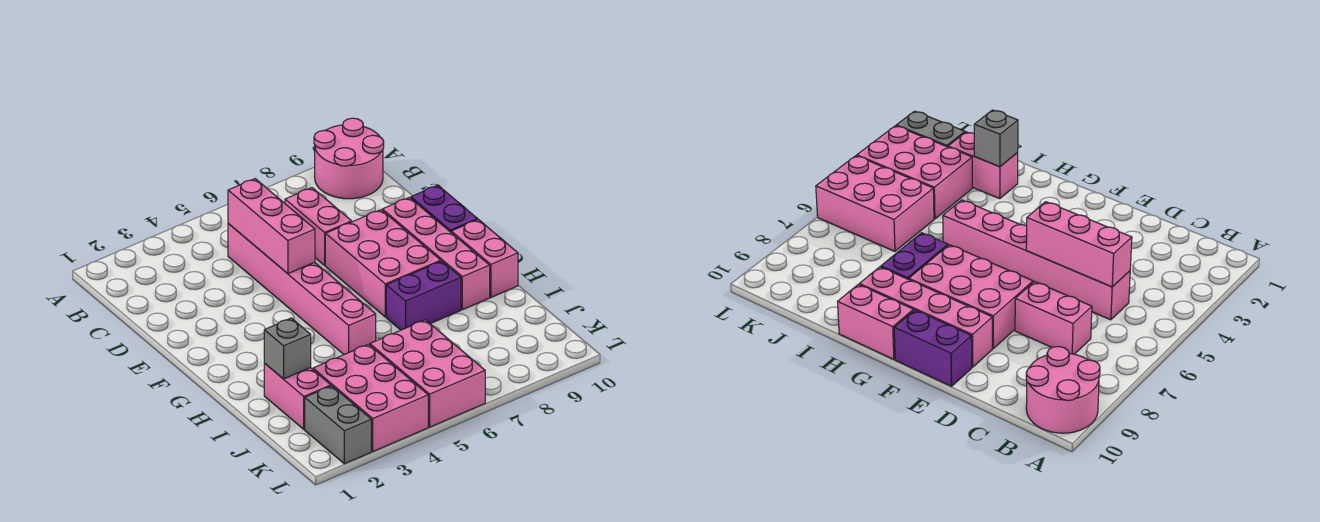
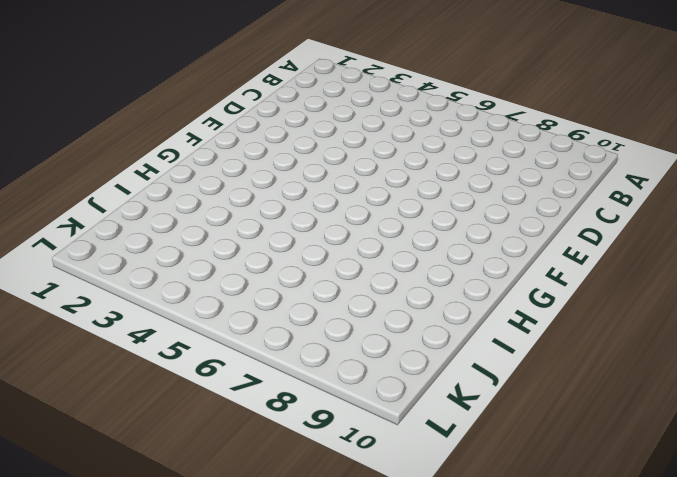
none -> pink 2x2 round brick [314,118,384,199]
none -> pink 1x6 brick [228,224,376,354]
none -> pink 1x2 brick [285,188,352,265]

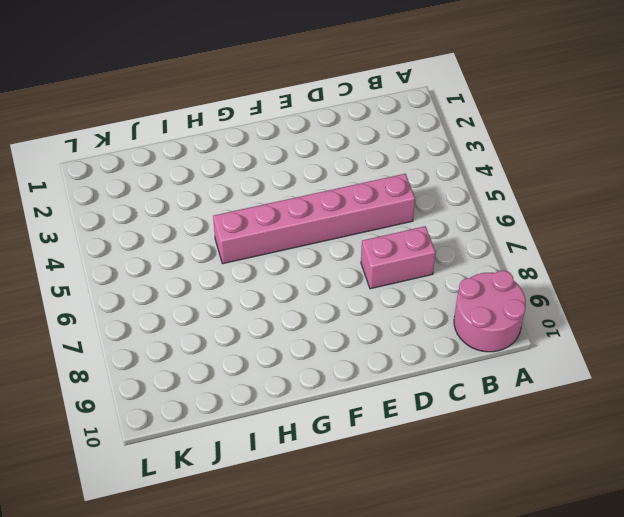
none -> pink 2x3 brick [325,210,441,317]
none -> pink 1x4 brick [382,197,490,310]
none -> purple 1x2 brick [411,185,477,232]

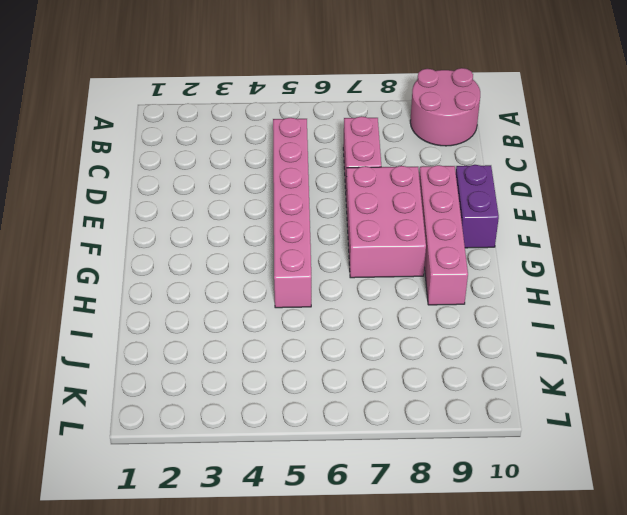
none -> pink 1x2 brick [451,220,518,297]
none -> purple 1x2 brick [386,261,461,330]
none -> pink 1x2 brick [264,363,331,429]

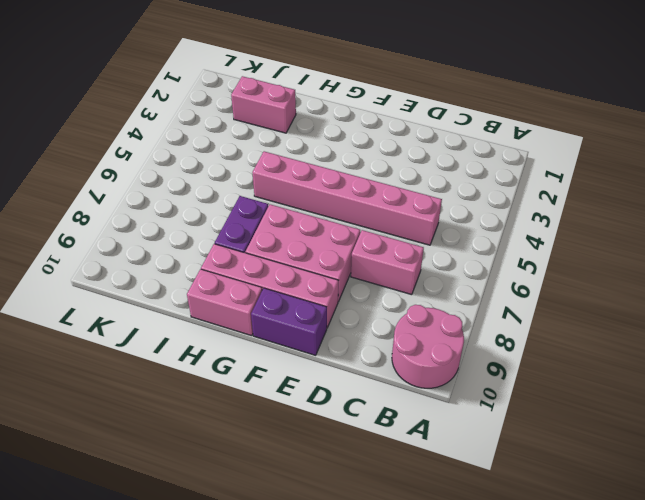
none -> pink 2x3 brick [313,344,428,451]
none -> pink 2x3 brick [370,320,485,427]
none -> grey 1x2 brick [305,386,371,464]

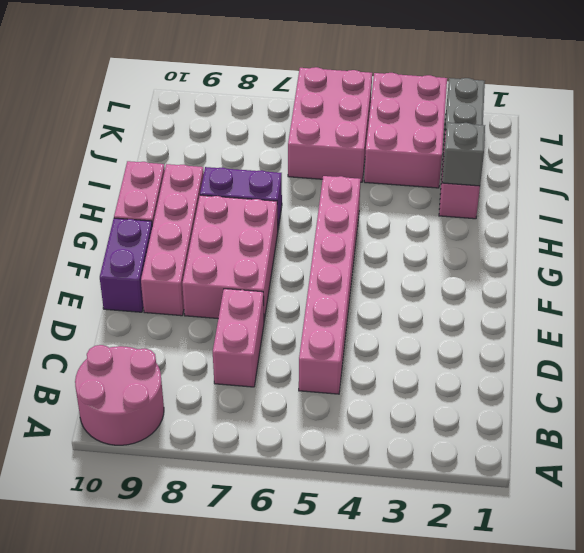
none -> pink 1x3 brick [228,179,315,274]

